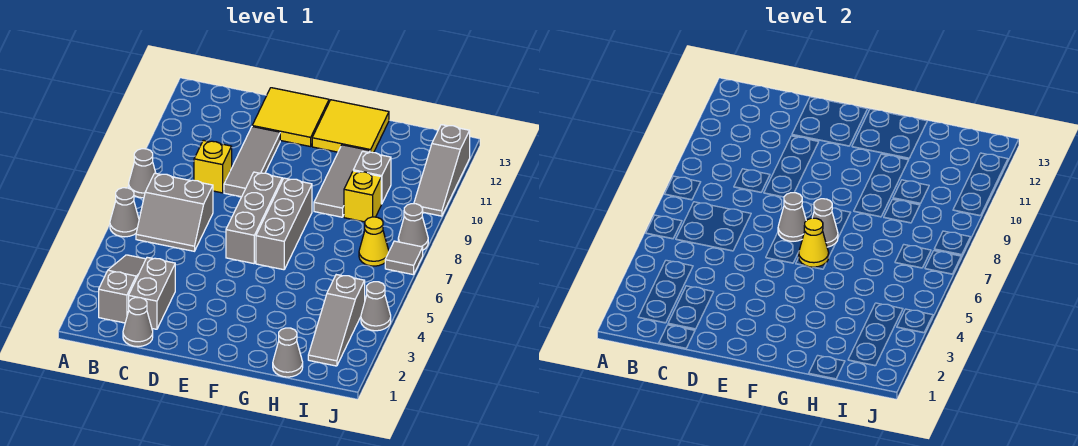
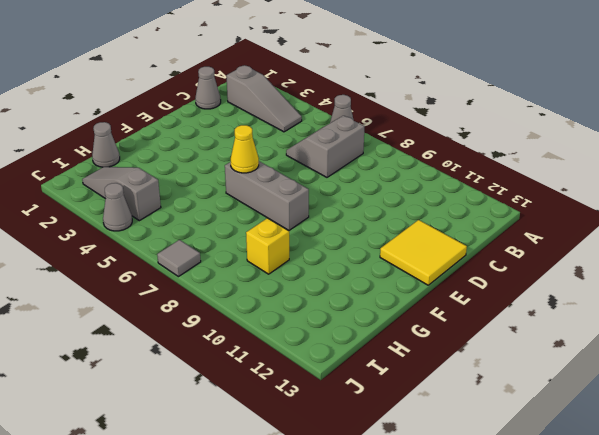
none -> grey 1x1 cone [129,149,156,198]
none -> grey 1x2 brick [129,257,175,329]
none -> yellow 1x1 brick [194,140,232,193]

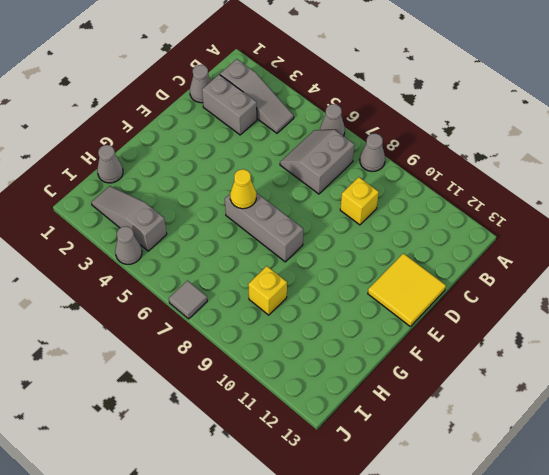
none -> grey 1x3 tile [224,127,280,197]
none -> grey 1x3 brick [226,172,282,264]
none -> yellow 2x2 tile [312,100,389,153]

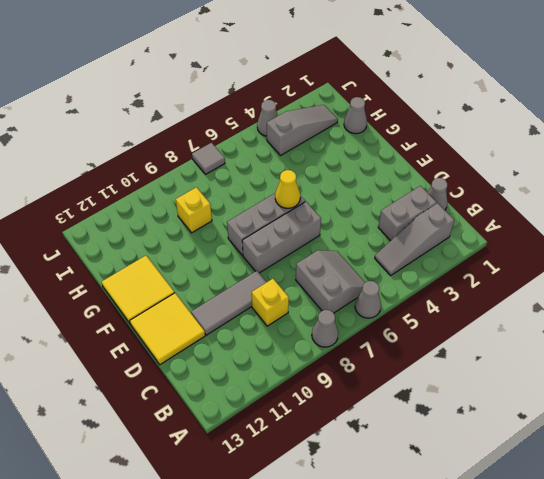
none -> grey 1x3 tile [314,145,370,217]
none -> grey 1x1 brick [353,151,391,204]
none -> yellow 1x1 cone [359,217,389,266]

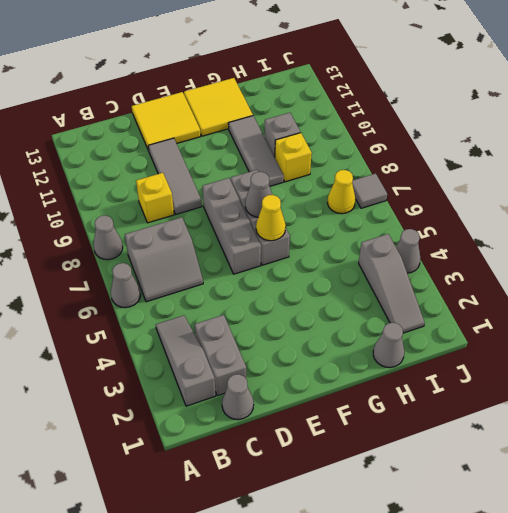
none -> grey 1x1 cone [398,204,428,250]
none -> grey 1x3 slope [414,125,470,216]
none -> grey 1x1 cone [778,193,806,241]

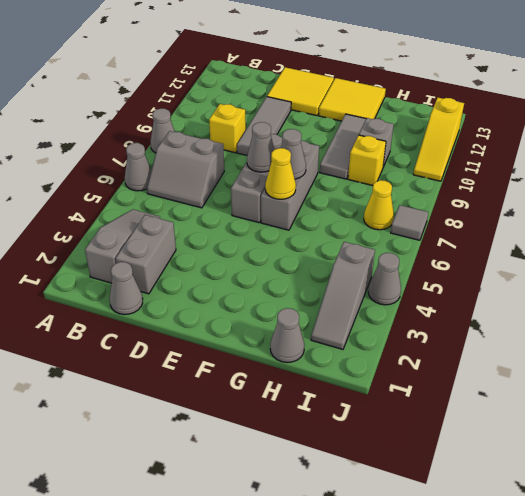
yellow 1x3 slope [413,98,464,181] -> grey 1x3 slope [414,125,470,216]
none -> grey 1x1 cone [398,204,428,250]

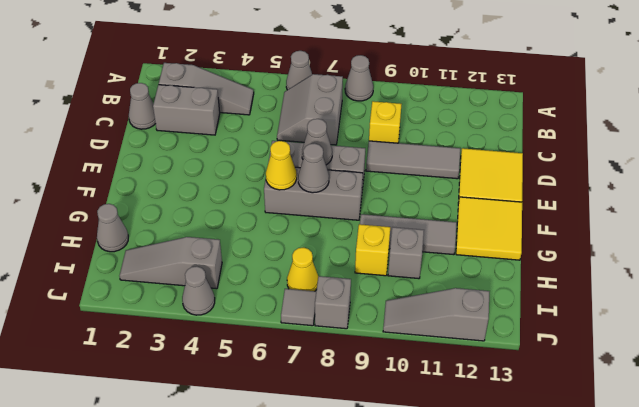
grey 1x1 brick [315,276,351,329] -> grey 1x1 cone [398,204,428,250]

